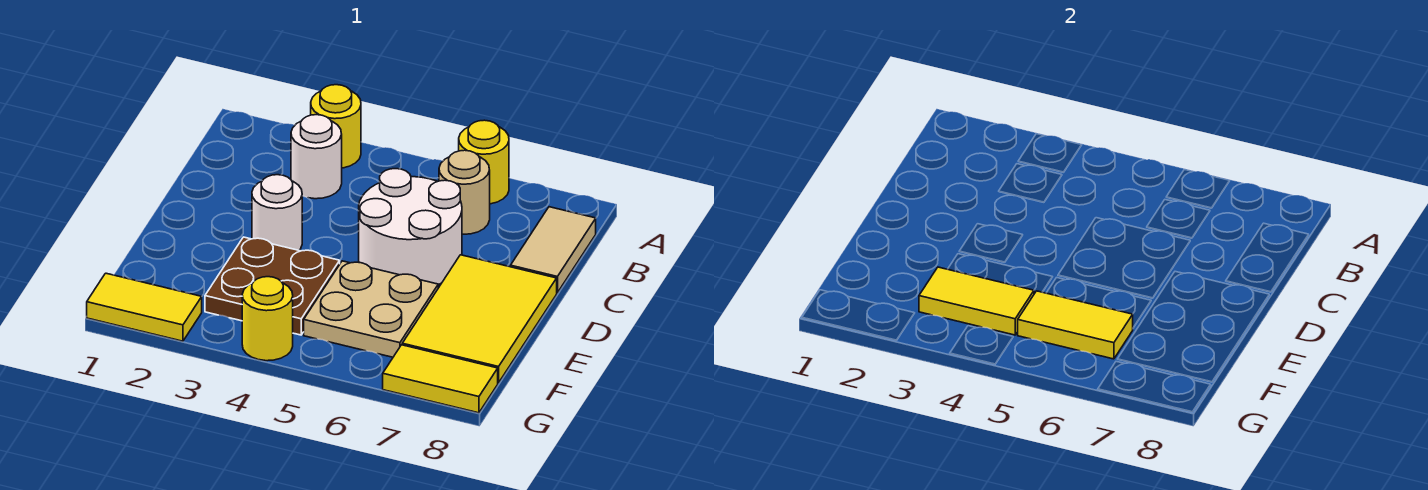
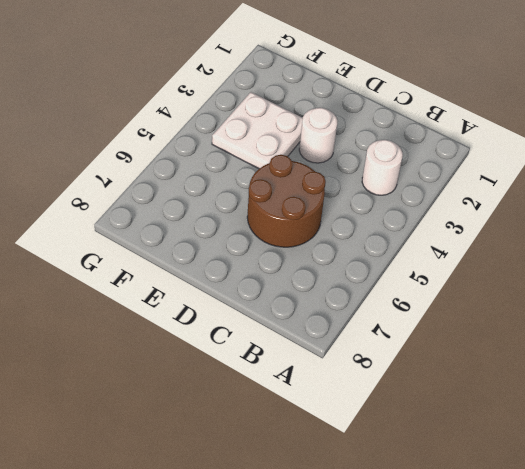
brown 2x2 round brick [247,155,326,247] -> white 2x2 round brick [359,169,462,285]
white 2x2 plate [212,92,303,169] -> brown 2x2 plate [205,237,340,335]
none -> yellow 1x1 round brick [311,85,361,168]
none -> yellow 1x1 round brick [459,120,509,204]
none -> tan 1x1 round brick [439,150,490,234]

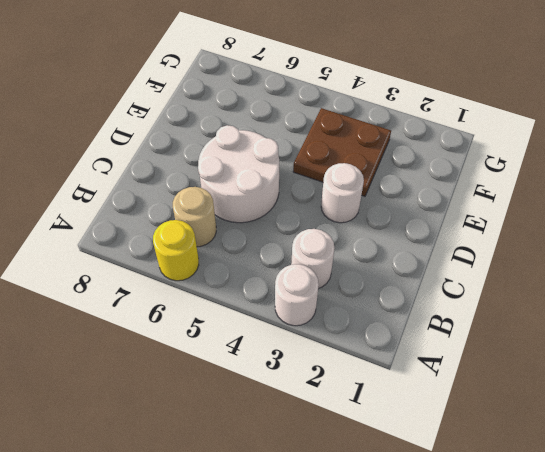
white 1x1 round brick [275,264,319,326] -> yellow 1x1 round brick [311,85,361,168]
none -> tan 1x2 tile [511,207,596,293]
none -> yellow 2x3 tile [402,255,557,383]
none -> tan 2x2 plate [304,261,438,357]

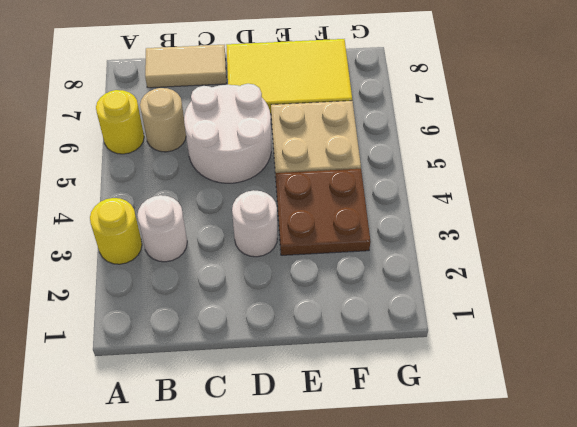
none -> yellow 1x2 tile [87,273,202,341]
none -> yellow 1x1 round brick [242,277,293,361]
none -> yellow 1x2 tile [383,345,498,413]

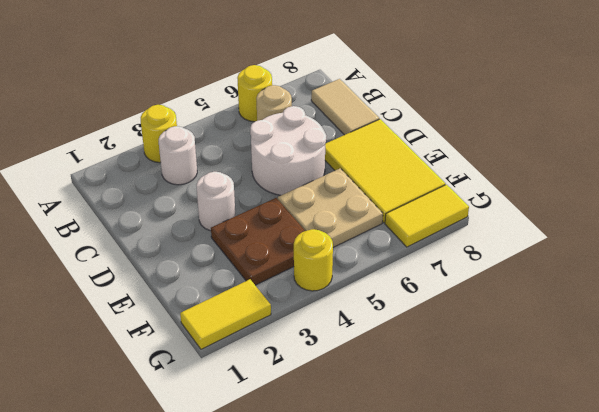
none -> yellow 1x2 tile [919,267,1034,335]
none -> yellow 1x2 tile [1018,291,1133,359]

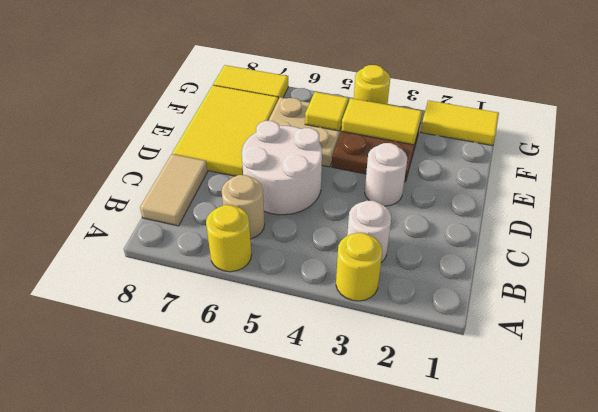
yellow 1x1 tile [305,92,349,131] -> yellow 1x2 tile [1018,291,1133,359]

